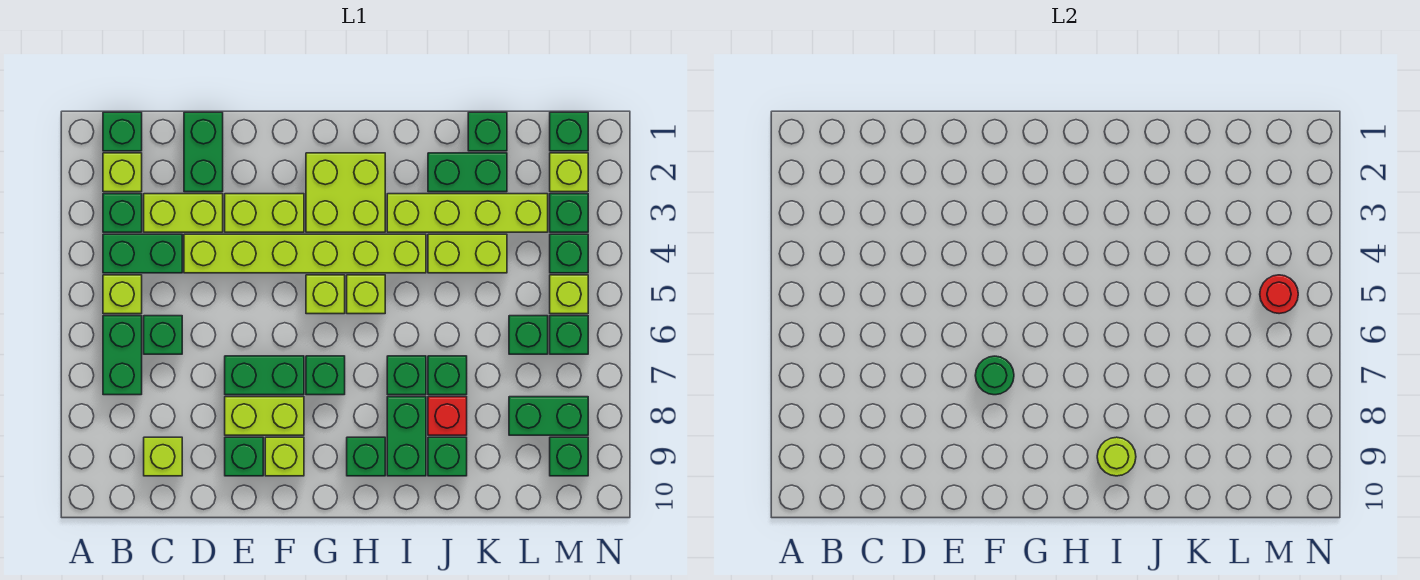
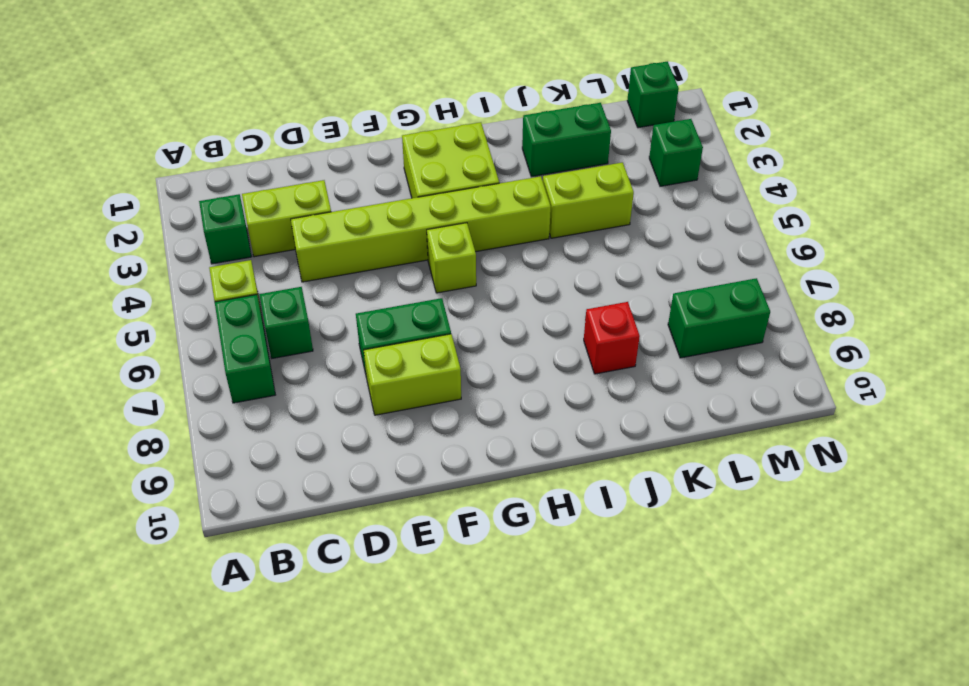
none -> green 1x1 brick [103,112,142,151]
none -> lime 1x1 brick [103,153,142,192]
none -> green 1x2 brick [103,234,182,273]
none -> lime 1x1 brick [144,437,182,476]

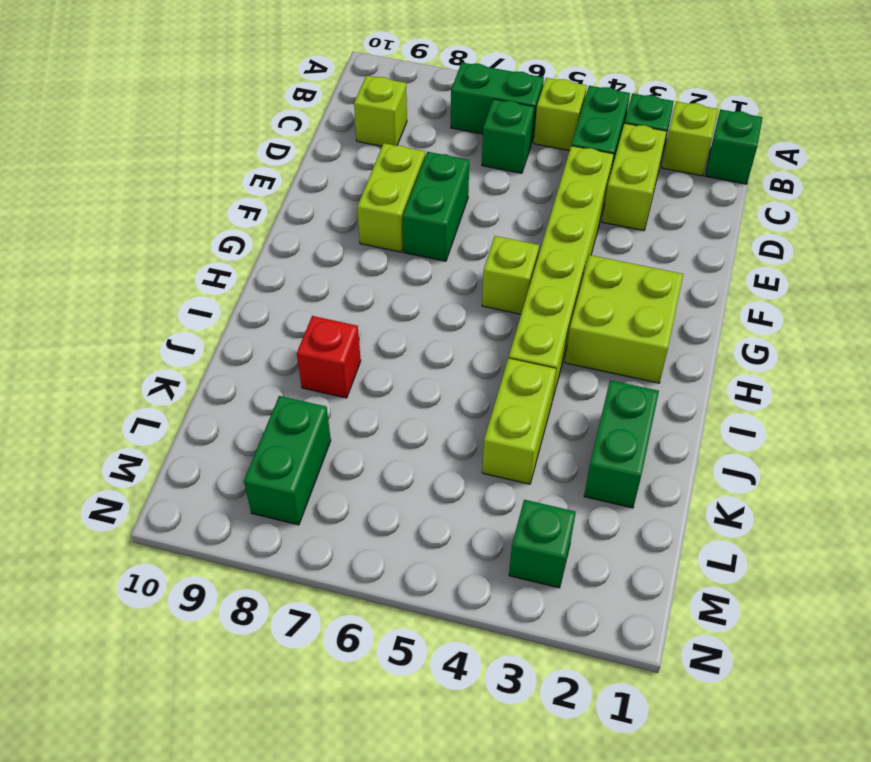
none -> green 1x2 brick [184,112,223,192]
none -> lime 1x2 brick [225,194,304,232]
none -> green 1x1 brick [225,437,263,476]
none -> lime 1x1 brick [265,437,304,476]

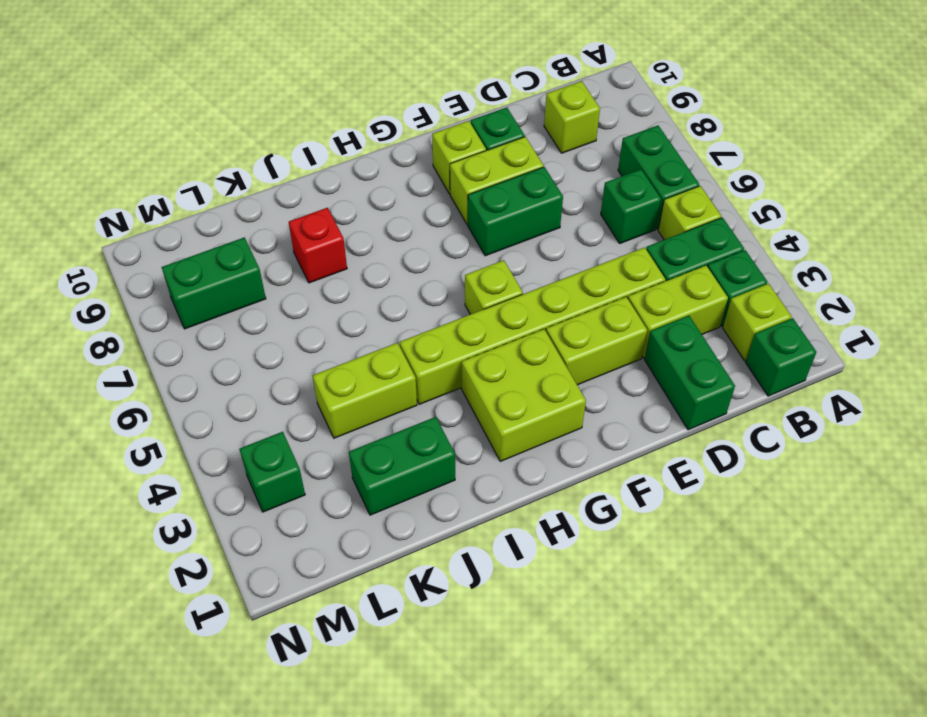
none -> green 1x1 brick [306,356,345,395]
none -> lime 1x1 brick [347,275,385,314]
none -> green 1x1 brick [347,437,385,476]
none -> lime 1x4 brick [387,194,548,232]

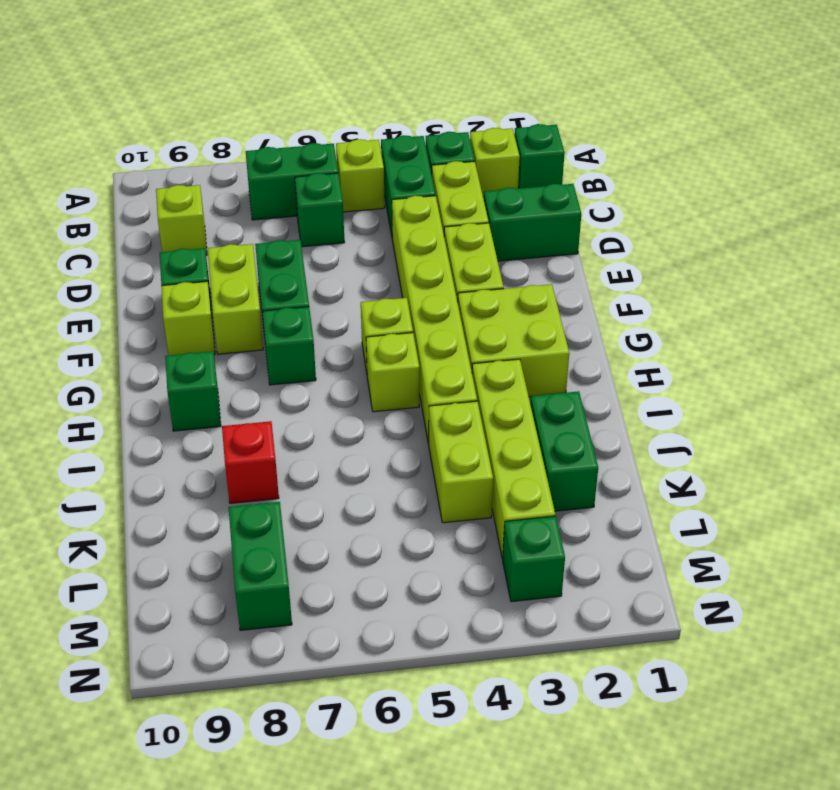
none -> green 1x1 brick [387,356,426,395]
none -> green 1x2 brick [387,397,426,476]
none -> green 1x1 brick [428,356,467,395]
none -> green 1x1 brick [428,437,467,476]

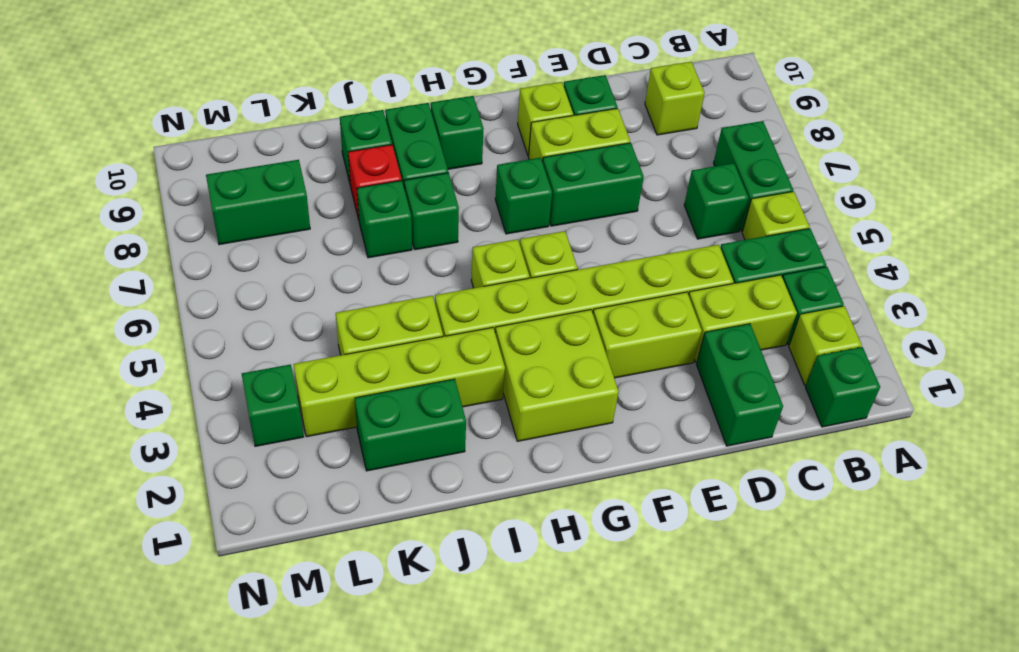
none -> green 1x1 brick [468,112,507,151]
none -> green 1x1 brick [509,316,548,354]
none -> green 1x1 brick [550,112,588,151]
none -> lime 1x1 brick [550,153,588,192]

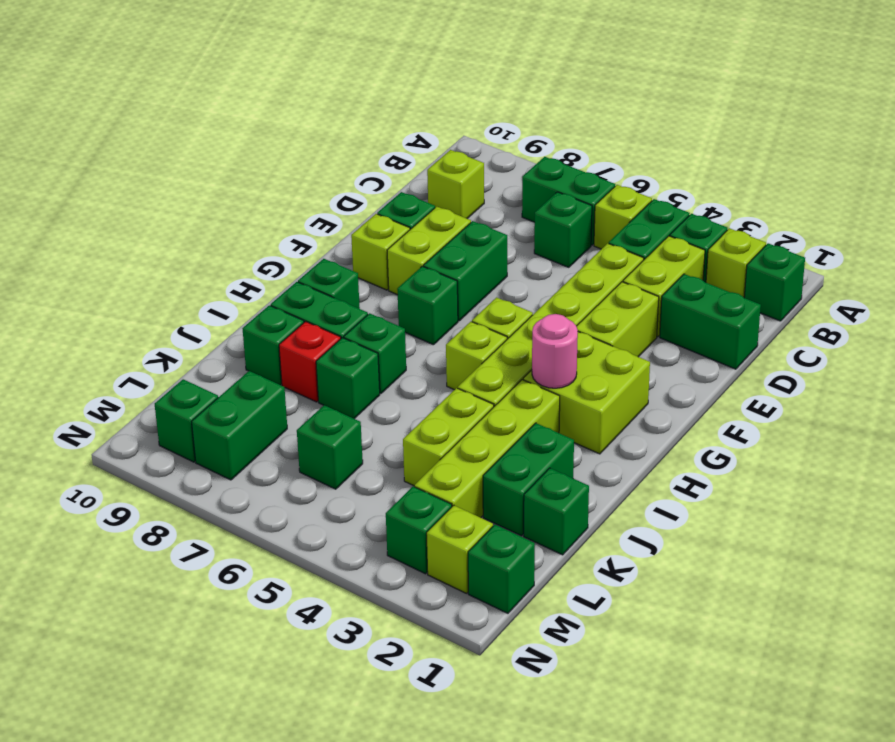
pink 1x1 round brick [532,314,578,388] -> none
none -> green 1x1 brick [550,234,588,273]
none -> lime 1x1 brick [550,275,588,314]
none -> green 1x1 brick [550,316,588,354]
none -> green 1x1 round brick [975,356,1014,395]

